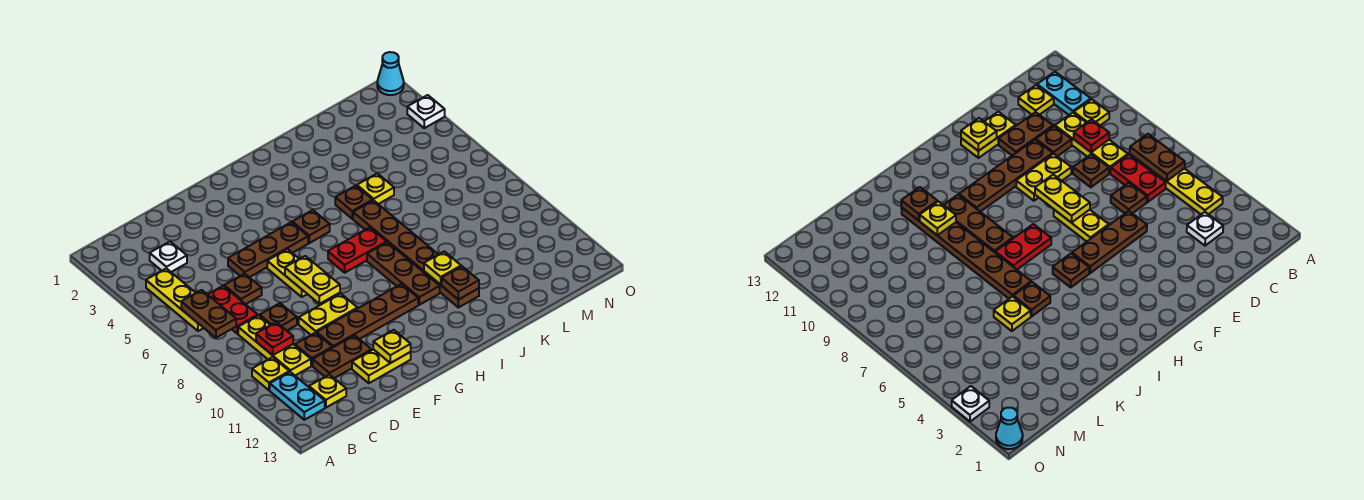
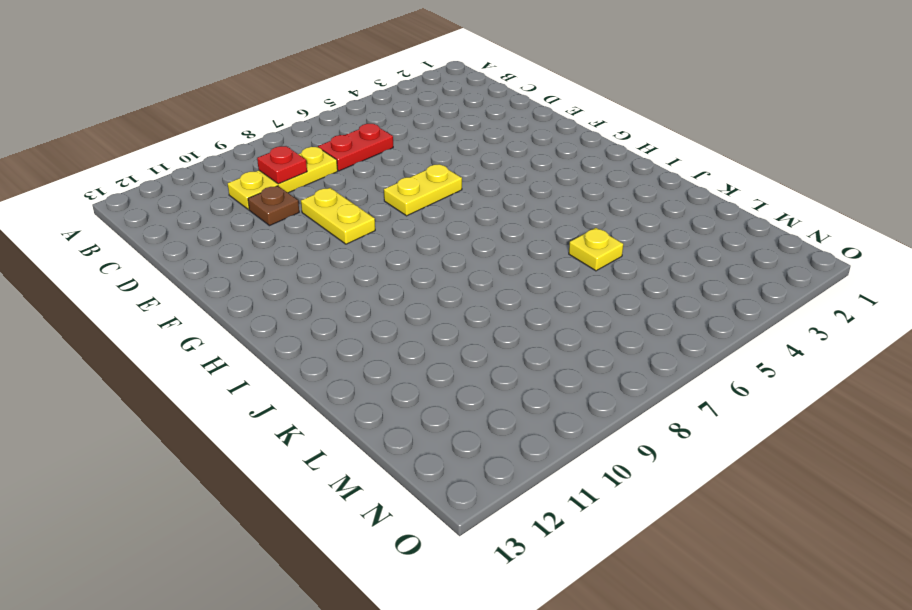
none -> yellow 1x3 plate [146,268,203,331]
none -> yellow 1x1 plate [252,357,289,390]
none -> cyan 1x2 plate [270,372,325,420]
none -> white 1x1 plate [150,242,187,272]

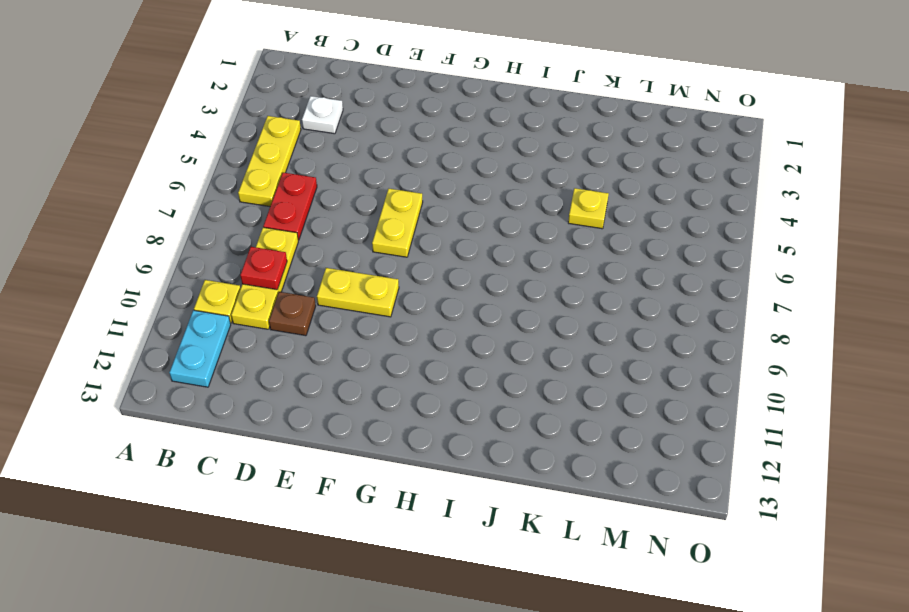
none -> yellow 1x1 plate [309,374,346,408]
none -> brown 1x1 plate [224,274,262,304]
none -> brown 1x1 plate [260,303,297,330]
none -> brown 1x2 plate [313,335,372,378]

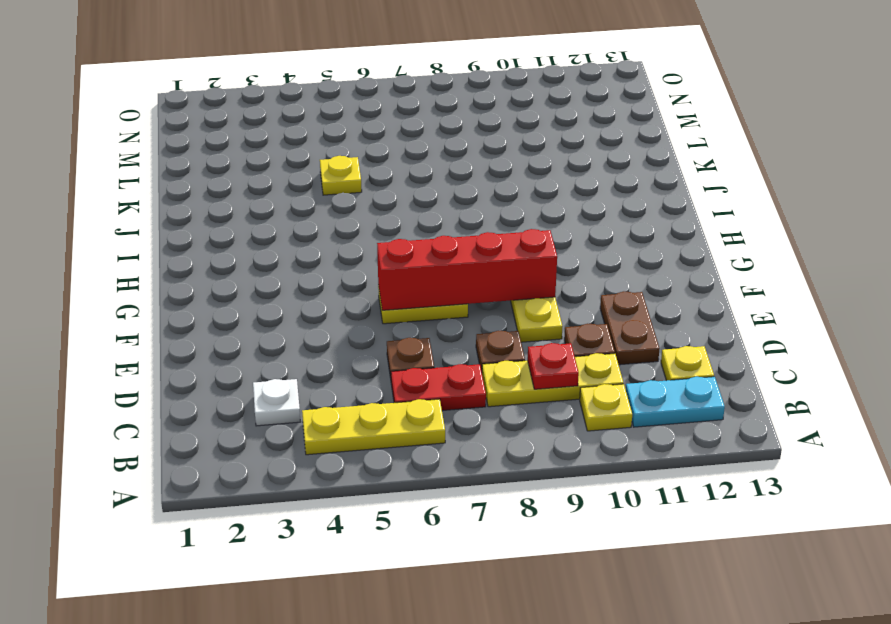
red 1x4 brick [377,229,557,310] -> yellow 1x2 plate [285,256,340,304]
none -> brown 1x3 plate [228,222,308,277]
none -> brown 1x4 plate [317,284,418,348]
none -> yellow 1x2 plate [352,349,411,383]
none -> brown 1x1 plate [292,210,330,243]

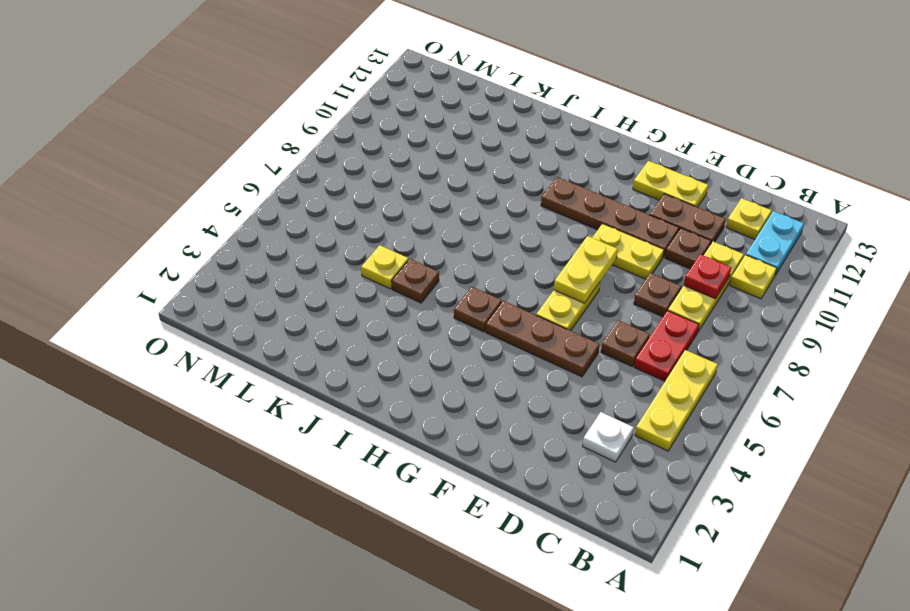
none -> red 1x2 plate [328,227,387,273]
none -> brown 1x3 plate [367,242,440,305]
none -> brown 1x6 plate [353,200,479,308]
none -> cyan 1x1 cone [377,52,404,95]

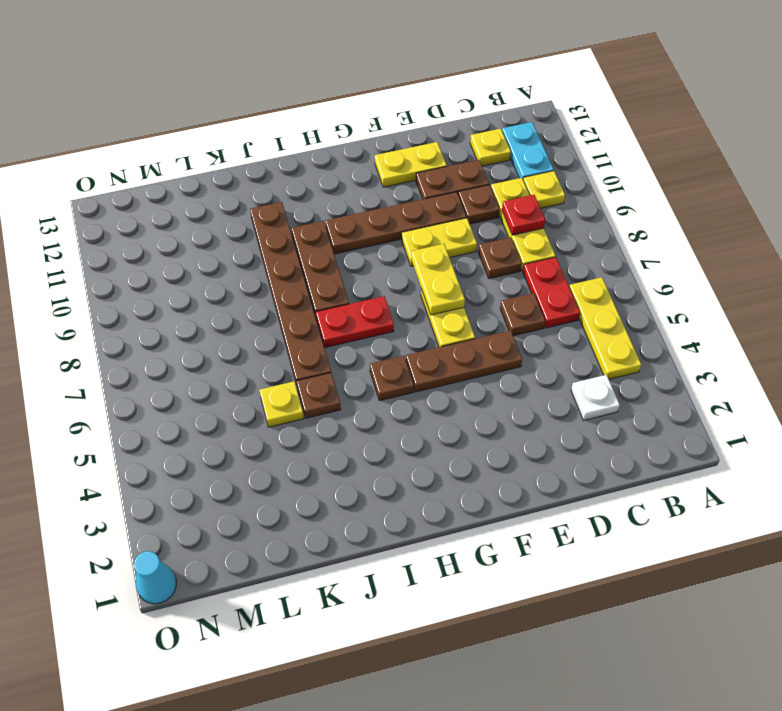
none -> white 1x1 plate [407,95,445,128]
none -> brown 1x2 plate [181,290,236,338]
none -> yellow 1x1 plate [373,330,411,363]
none -> yellow 1x1 plate [424,251,461,285]

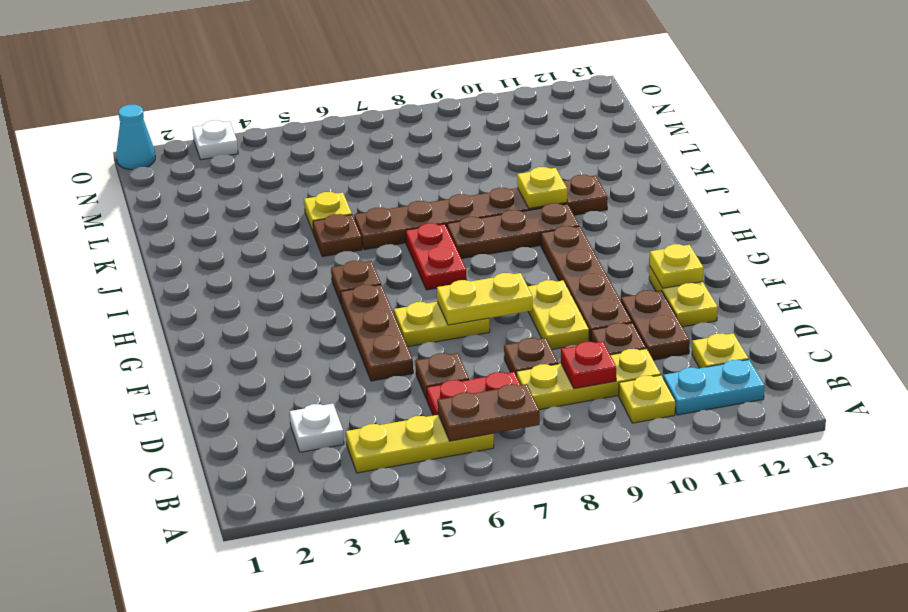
none -> brown 1x1 plate [442,266,479,300]

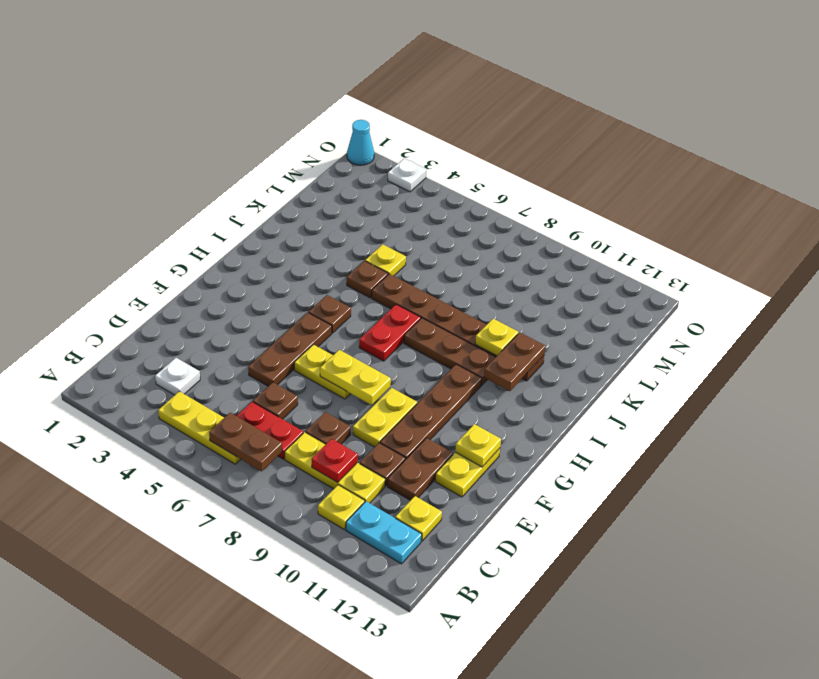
brown 1x2 plate [484,333,545,391] -> brown 1x1 plate [442,266,479,300]

